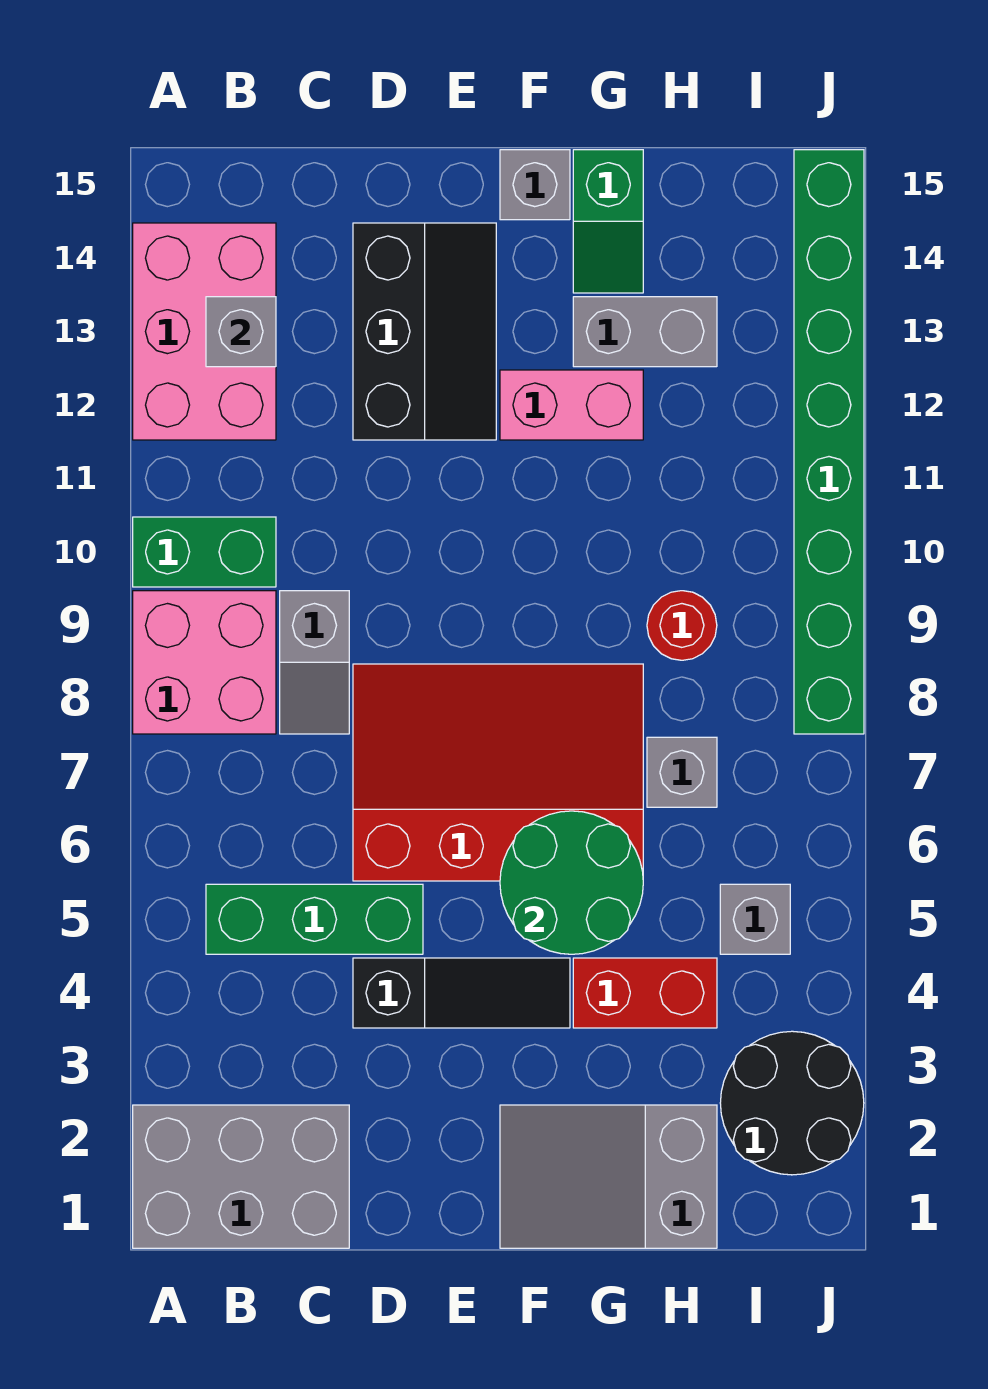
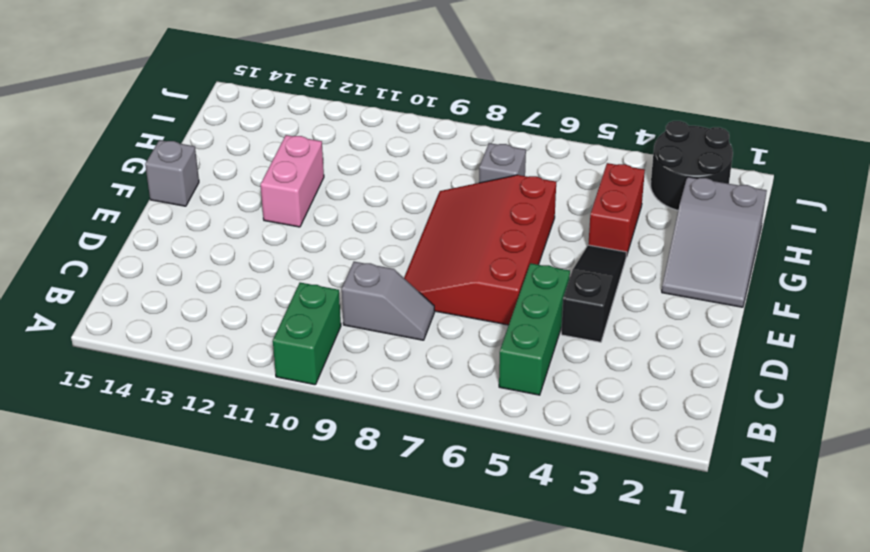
none -> grey 2x3 brick [133,1105,349,1248]
none -> pink 2x2 brick [133,591,276,734]
none -> pink 2x3 brick [133,223,276,440]

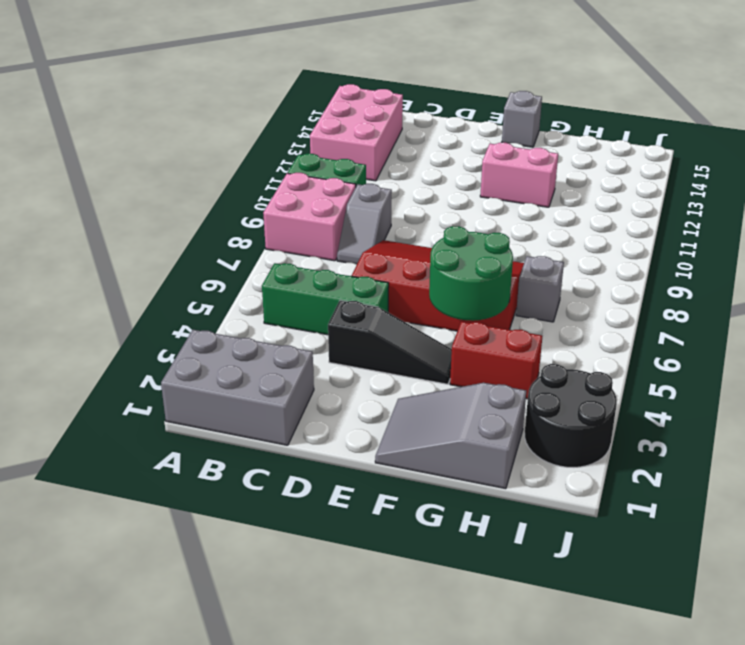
none -> black 2x3 slope [353,223,496,440]
none -> grey 1x2 brick [573,297,717,367]
none -> green 1x2 slope [573,150,643,293]

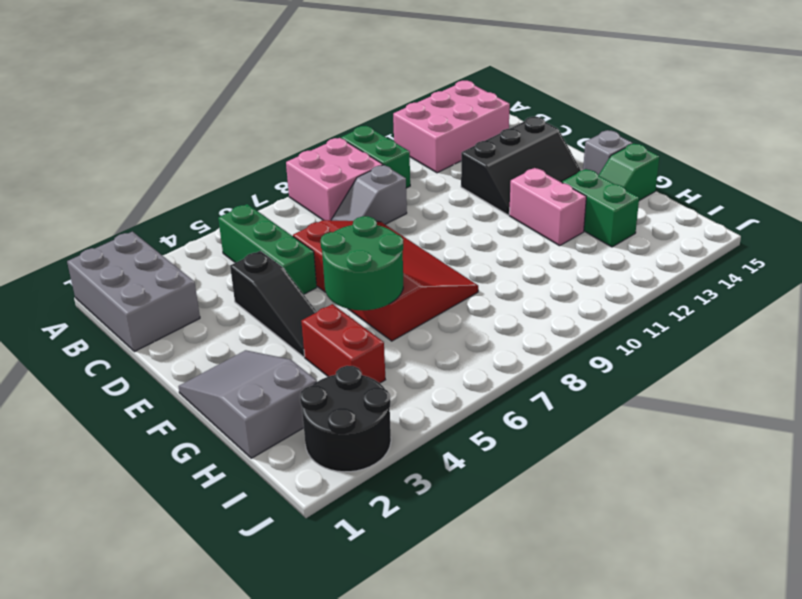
green 1x2 brick [562,169,639,247] -> grey 1x2 brick [573,297,717,367]
none -> grey 1x1 brick [647,737,717,807]
none -> red 1x1 round brick [647,591,717,660]
none -> grey 1x1 brick [720,884,790,954]

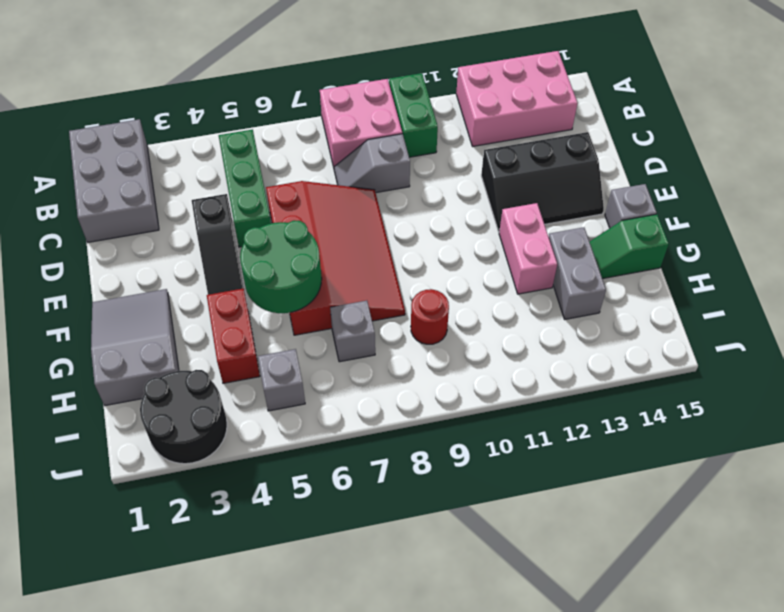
none -> green 1x8 brick [794,150,864,734]
none -> grey 1x1 brick [206,297,276,367]

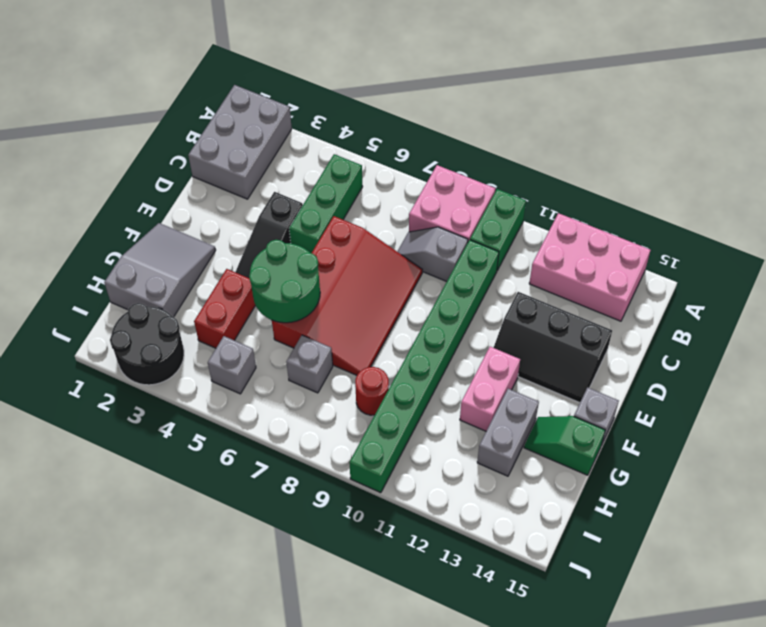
green 1x8 brick [349,240,499,493] -> green 1x8 brick turned to [794,150,864,734]
none -> grey 1x1 brick [206,297,276,367]

